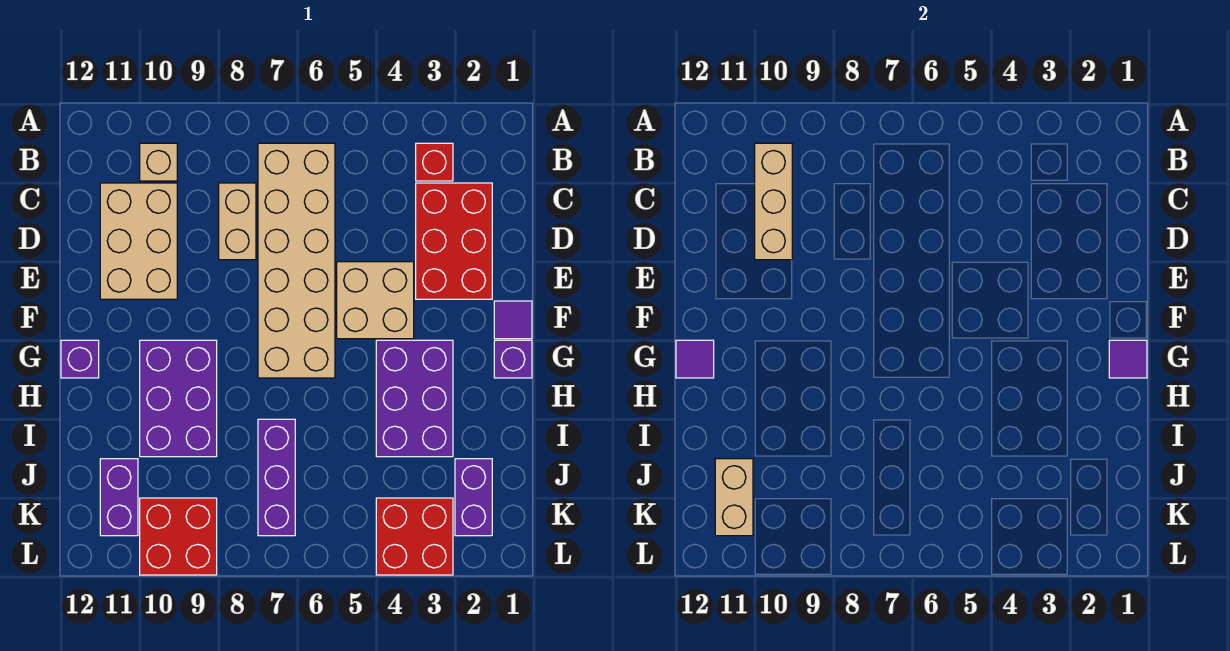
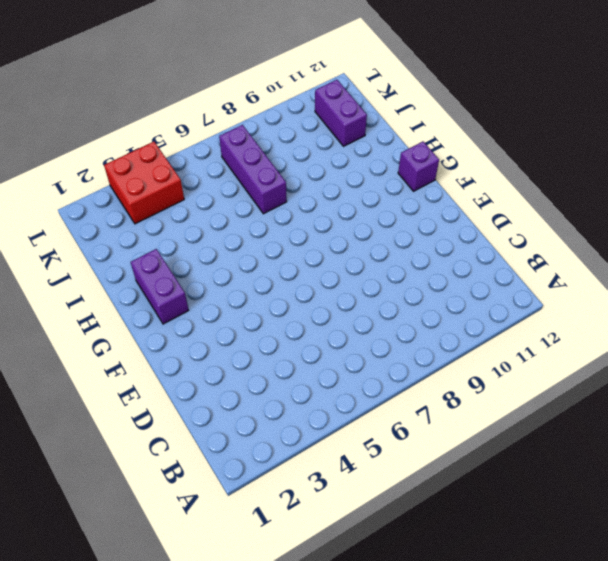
purple 1x2 brick [131,249,189,324] -> purple 1x2 brick moved to [455,459,492,536]
none -> red 1x1 brick [416,143,453,181]
none -> tan 2x6 brick [258,143,335,378]
none -> tan 1x1 brick [140,143,177,181]

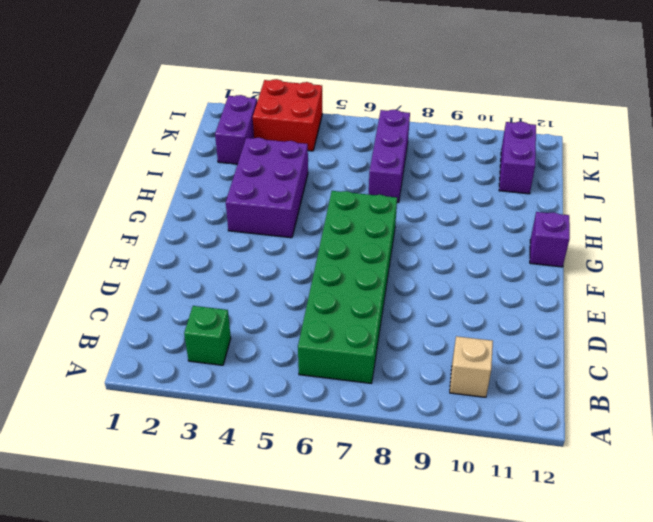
green 1x1 brick [184,306,231,365] -> red 1x1 brick [416,143,453,181]
green 2x6 brick [298,191,397,383] -> tan 2x6 brick [258,143,335,378]
none -> red 2x3 brick [416,183,492,299]
none -> tan 1x2 brick [219,183,256,260]
none -> tan 2x3 brick [100,183,177,299]

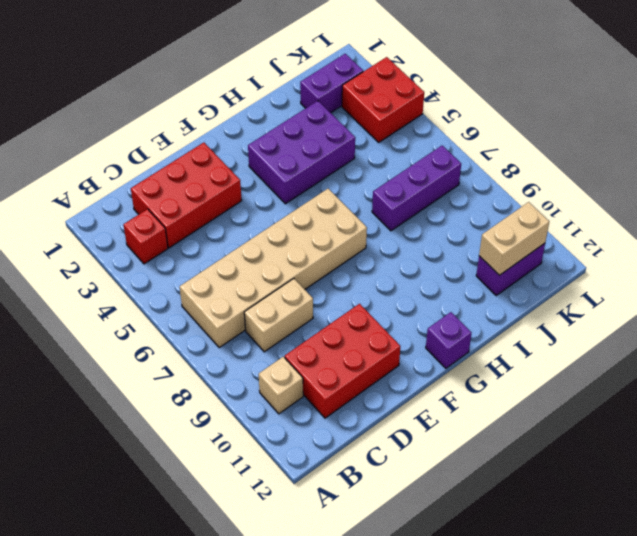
red 2x3 brick [285,304,400,418] -> tan 2x3 brick [100,183,177,299]
none -> tan 2x2 brick [337,262,414,339]
none -> purple 1x1 tile [494,301,532,339]
none -> purple 1x1 brick [494,340,532,378]

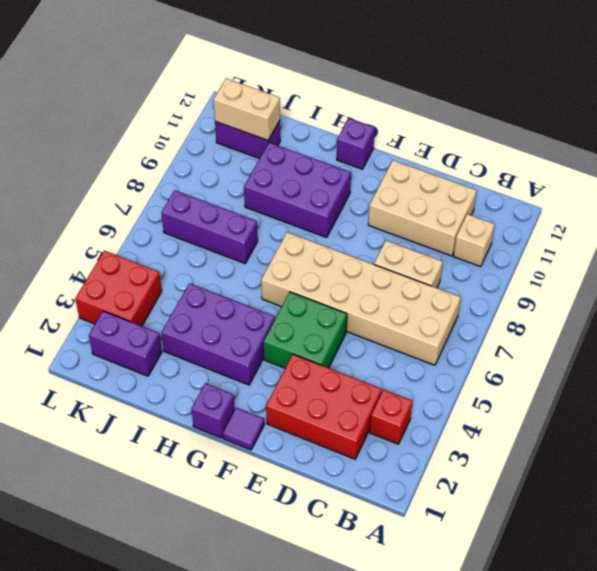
green 2x2 brick [264,292,347,368] -> tan 2x2 brick [337,262,414,339]
none -> red 2x2 brick [140,498,217,575]
none -> tan 1x3 brick [755,143,792,260]
none -> purple 1x1 tile [1109,340,1147,378]

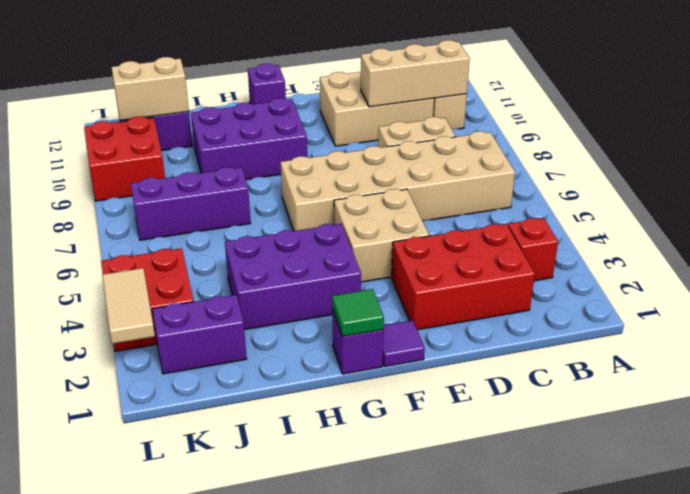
green 1x1 tile [332,289,384,336] -> purple 1x1 tile [1109,340,1147,378]
tan 1x2 tile [102,268,155,344] -> none
none -> purple 1x1 tile [676,340,714,378]

